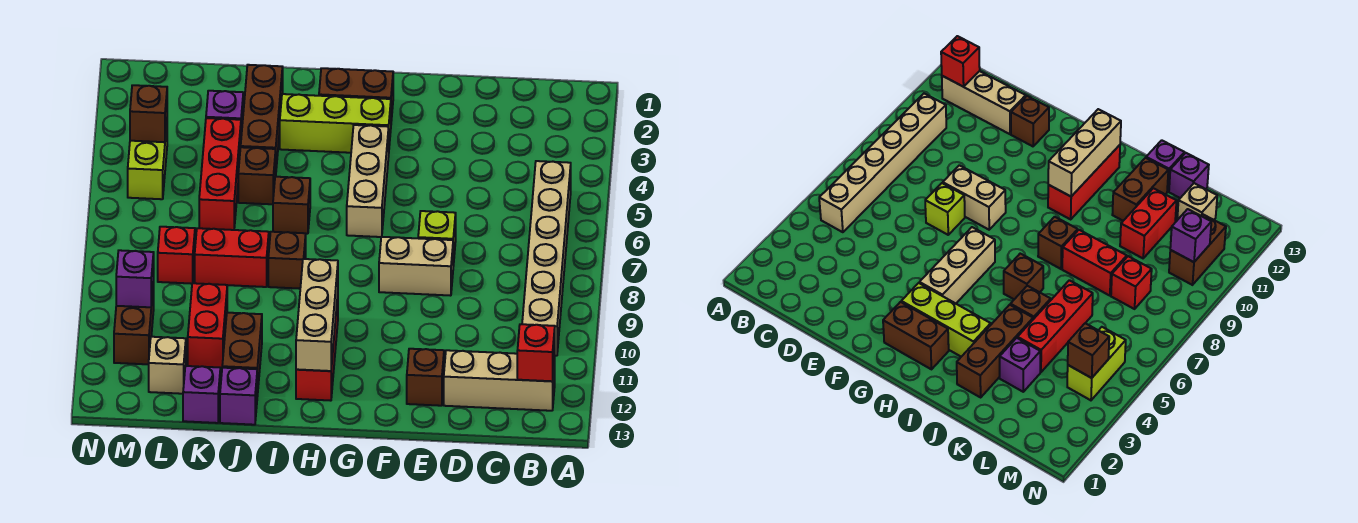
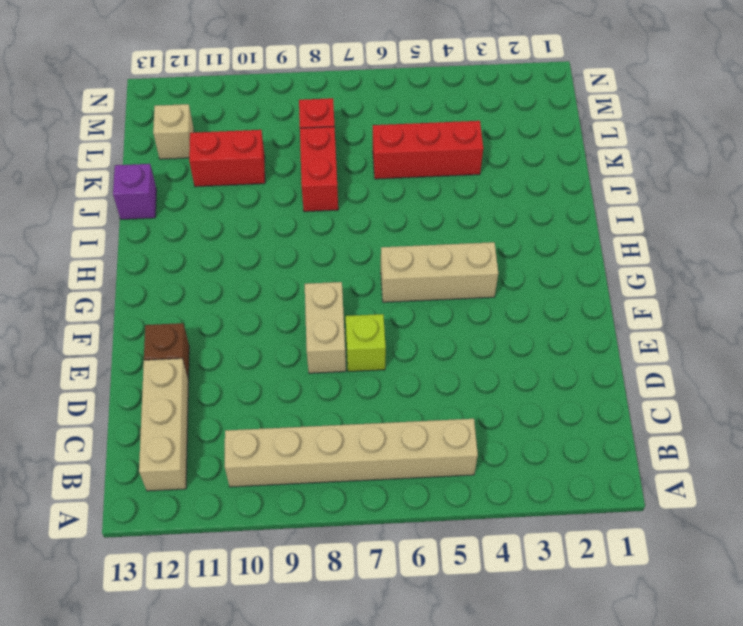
none -> brown 1x2 brick [319,68,393,121]
none -> lime 1x3 brick [280,94,391,153]
none -> red 1x3 brick [296,296,338,401]

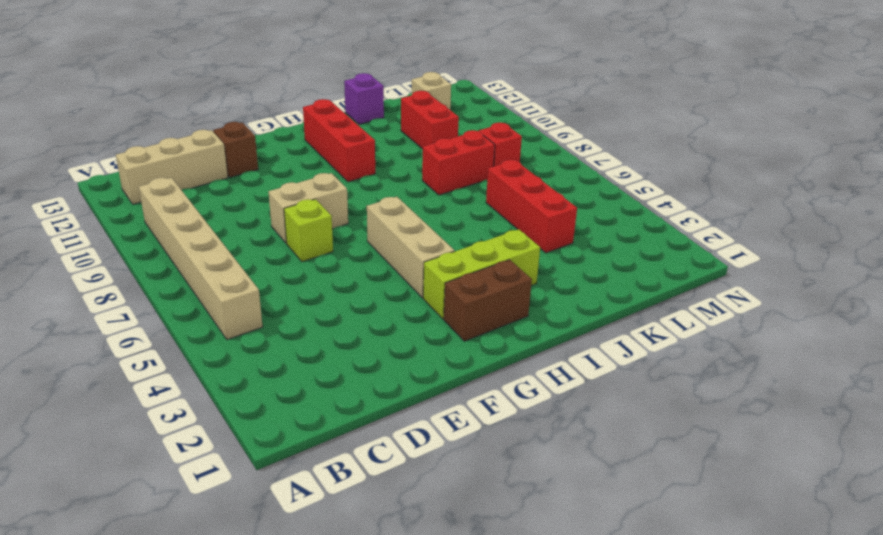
none -> brown 1x1 brick [273,177,310,234]
none -> brown 1x1 brick [268,232,306,289]
none -> brown 1x3 brick [241,65,283,168]

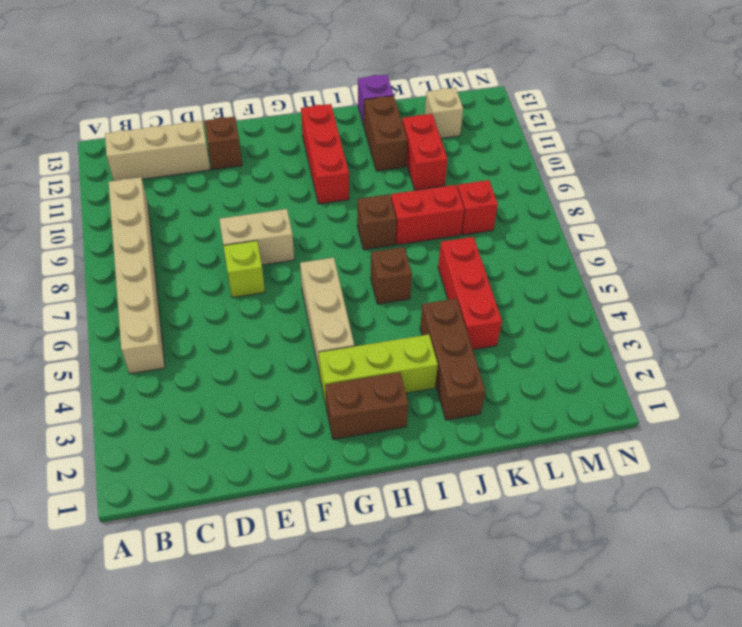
none -> brown 1x1 brick [238,147,276,204]
none -> purple 1x1 brick [206,91,243,136]
none -> purple 1x1 brick [183,366,220,423]

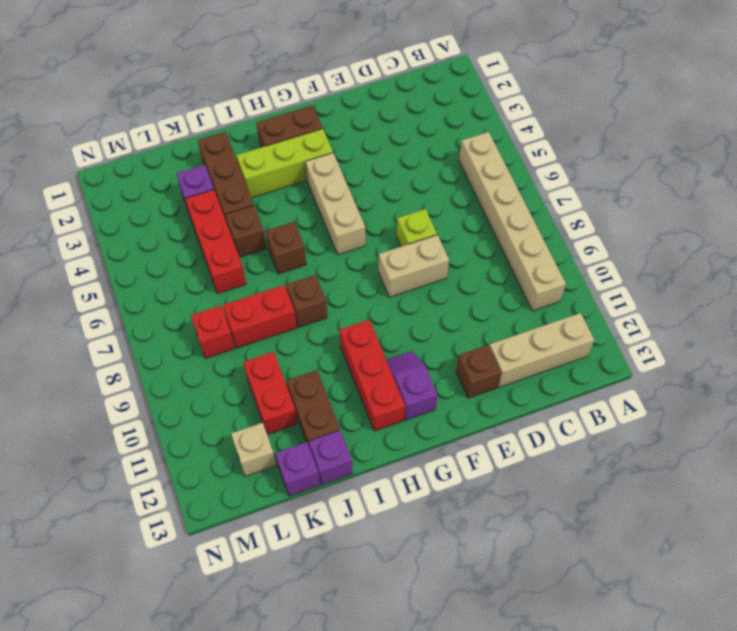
purple 1x2 slope [387,351,438,420] -> none
none -> lime 1x2 brick [128,125,167,199]
none -> brown 1x2 brick [114,282,154,364]
none -> red 1x1 brick [517,324,555,381]

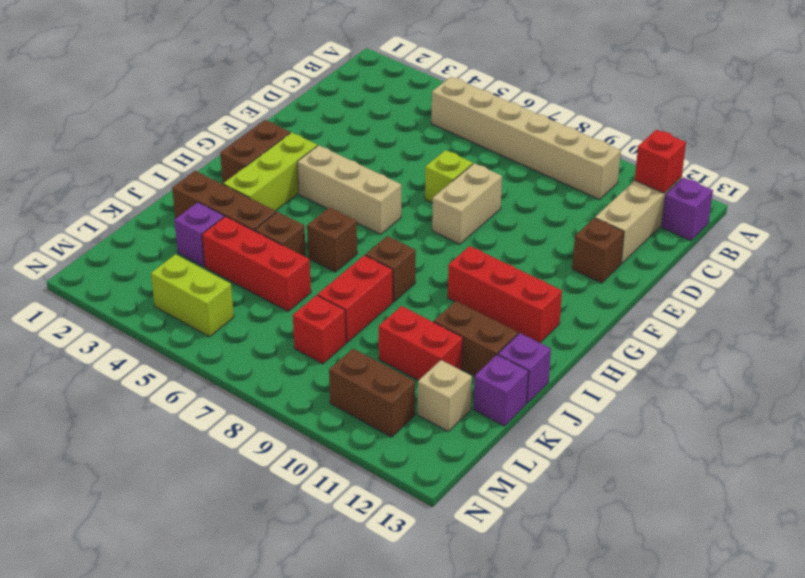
purple 1x1 brick [662,177,713,241] -> purple 1x1 brick moved to [116,250,154,307]
none -> tan 1x3 brick [296,259,338,371]
none -> brown 1x1 brick [130,85,167,142]

